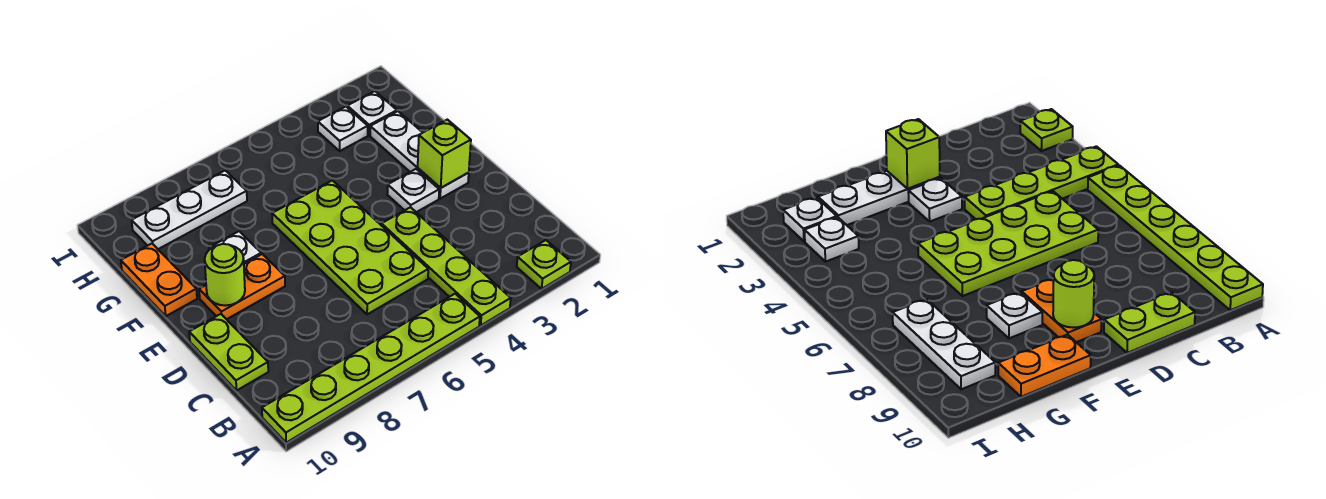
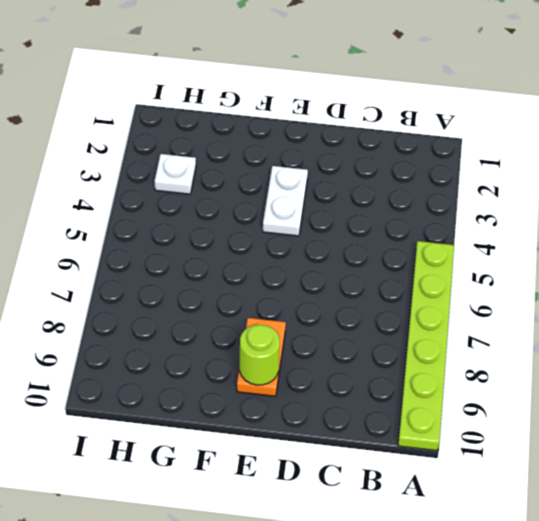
white 1x2 plate [263,166,308,236] -> white 1x1 plate [387,169,439,212]
none -> lime 1x1 plate [517,240,571,289]
none -> lime 1x4 plate [381,207,511,325]
none -> lime 2x4 plate [272,180,428,314]

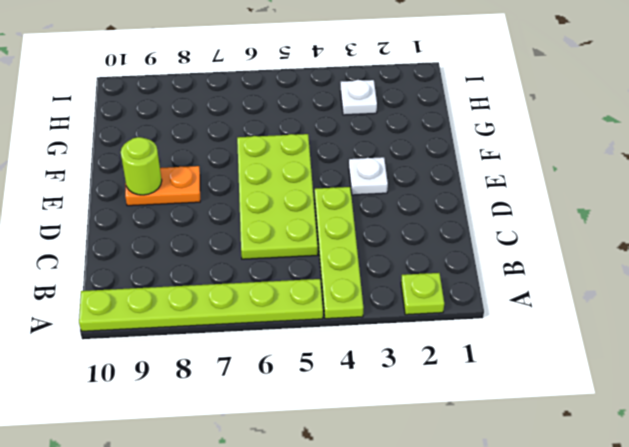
none -> lime 1x2 plate [189,314,268,390]
none -> white 1x3 plate [370,111,469,199]
none -> white 1x1 plate [209,231,261,264]

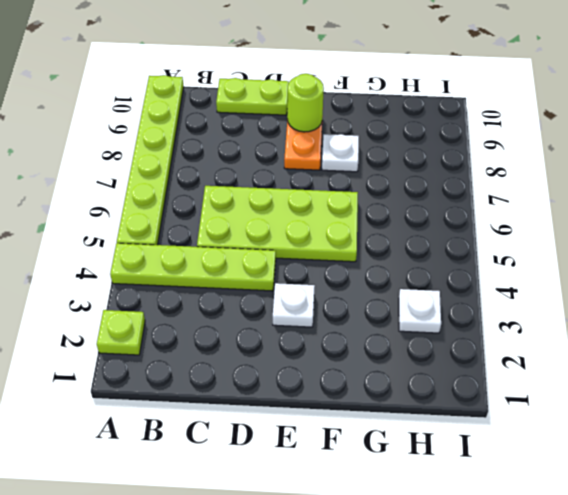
none -> white 1x3 plate [370,111,469,199]
none -> orange 1x2 plate [121,244,197,316]
none -> white 1x1 plate [347,91,397,135]

